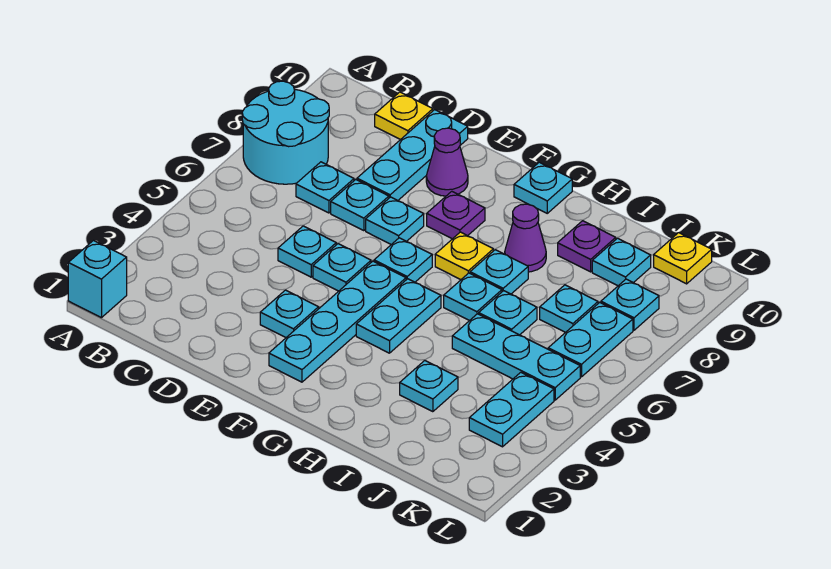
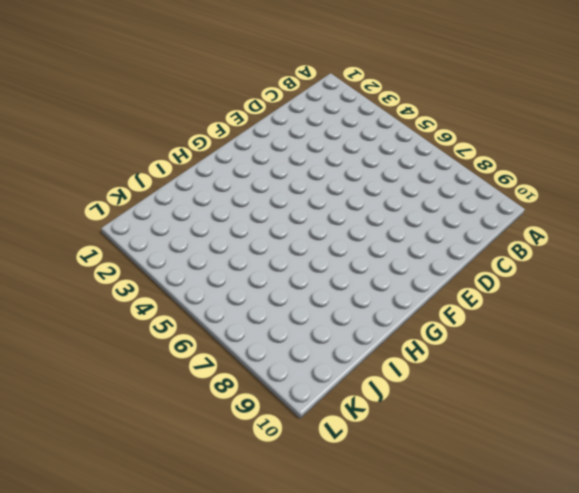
none -> cyan 1x1 brick [68,241,127,318]
none -> cyan 2x2 round brick [242,81,329,184]
none -> cyan 1x1 plate [296,162,354,213]
none -> yellow 1x1 plate [375,92,433,140]

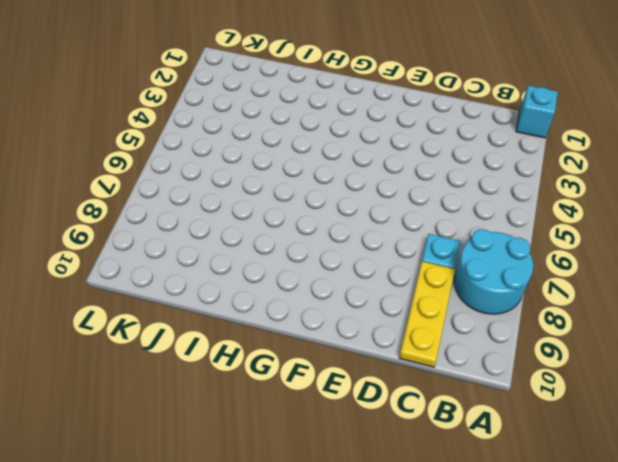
yellow 1x3 plate [399,262,455,367] -> yellow 1x1 plate [375,92,433,140]
none -> cyan 1x1 plate [278,226,336,277]
none -> cyan 1x1 plate [331,180,389,231]
none -> cyan 1x3 plate [357,110,468,200]
none -> cyan 1x1 plate [260,290,319,337]

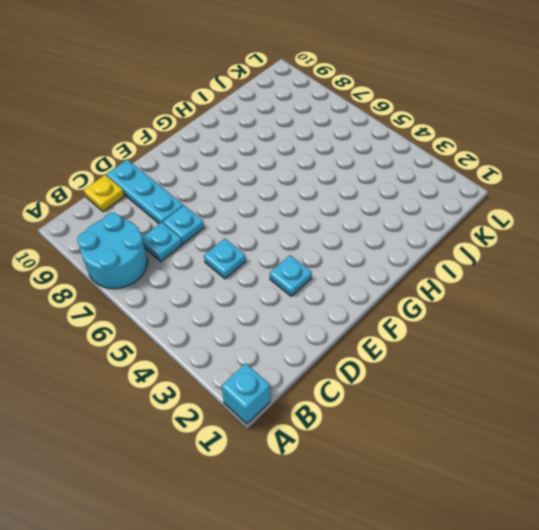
none -> cyan 1x1 plate [313,244,371,291]
none -> cyan 1x1 plate [366,197,424,245]
none -> purple 1x1 cone [426,128,468,196]
none -> cyan 1x4 plate [269,261,406,382]

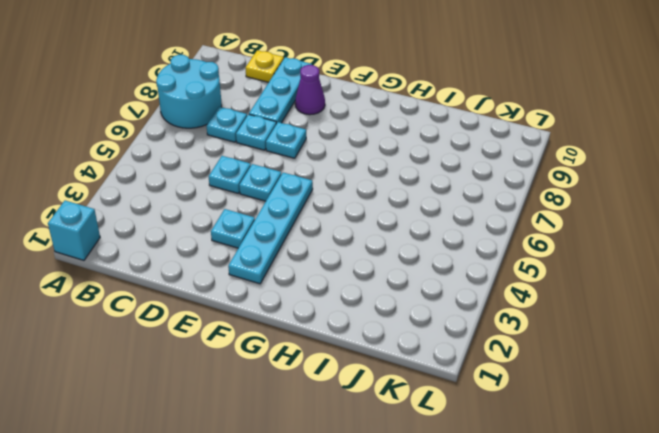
none -> cyan 1x1 plate [374,238,432,282]
none -> purple 1x1 plate [427,191,485,239]
none -> cyan 1x2 plate [356,279,441,353]
none -> yellow 1x1 plate [435,232,493,280]

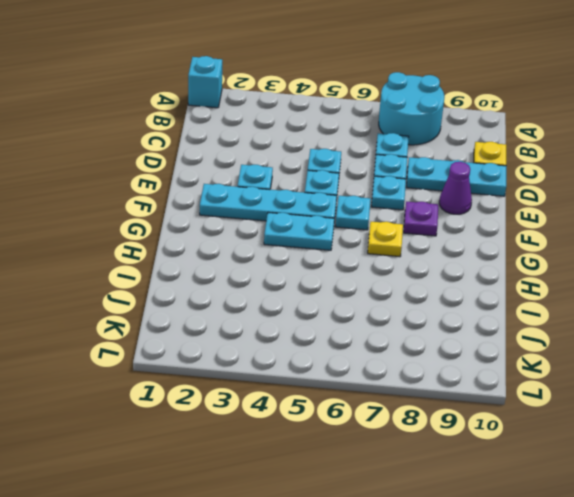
none -> cyan 1x1 plate [514,162,572,213]
none -> cyan 1x1 plate [444,273,502,321]
none -> cyan 1x1 plate [470,250,528,294]
none -> purple 1x1 cone [505,204,546,272]

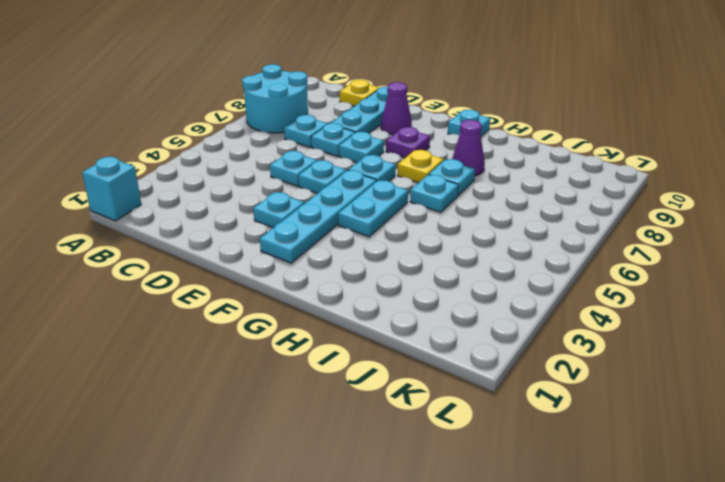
none -> cyan 1x1 plate [400,361,458,412]
none -> cyan 1x3 plate [452,314,580,400]
none -> cyan 1x1 plate [479,291,537,335]
none -> purple 1x1 plate [558,221,616,272]

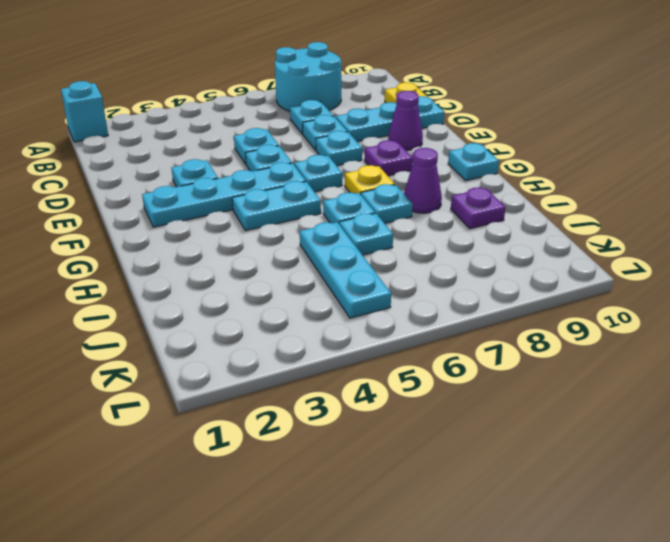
none -> cyan 1x1 plate [400,361,458,412]
none -> cyan 1x1 plate [540,285,598,332]
none -> cyan 1x1 plate [592,238,651,286]
none -> cyan 1x2 plate [469,372,554,447]

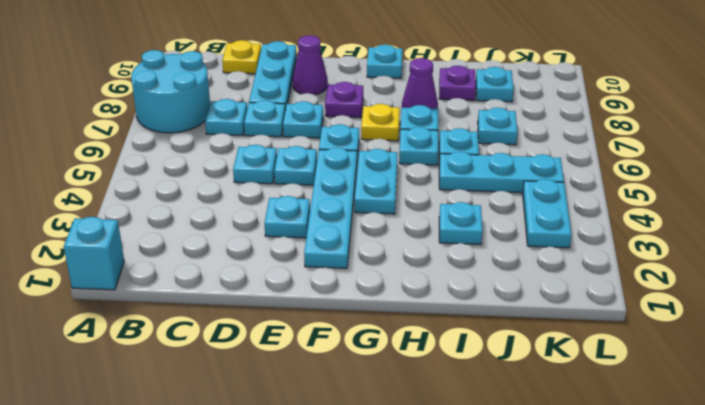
none -> cyan 1x2 plate [548,302,633,377]
none -> cyan 1x1 plate [601,279,659,330]
none -> yellow 1x1 plate [654,233,712,284]

